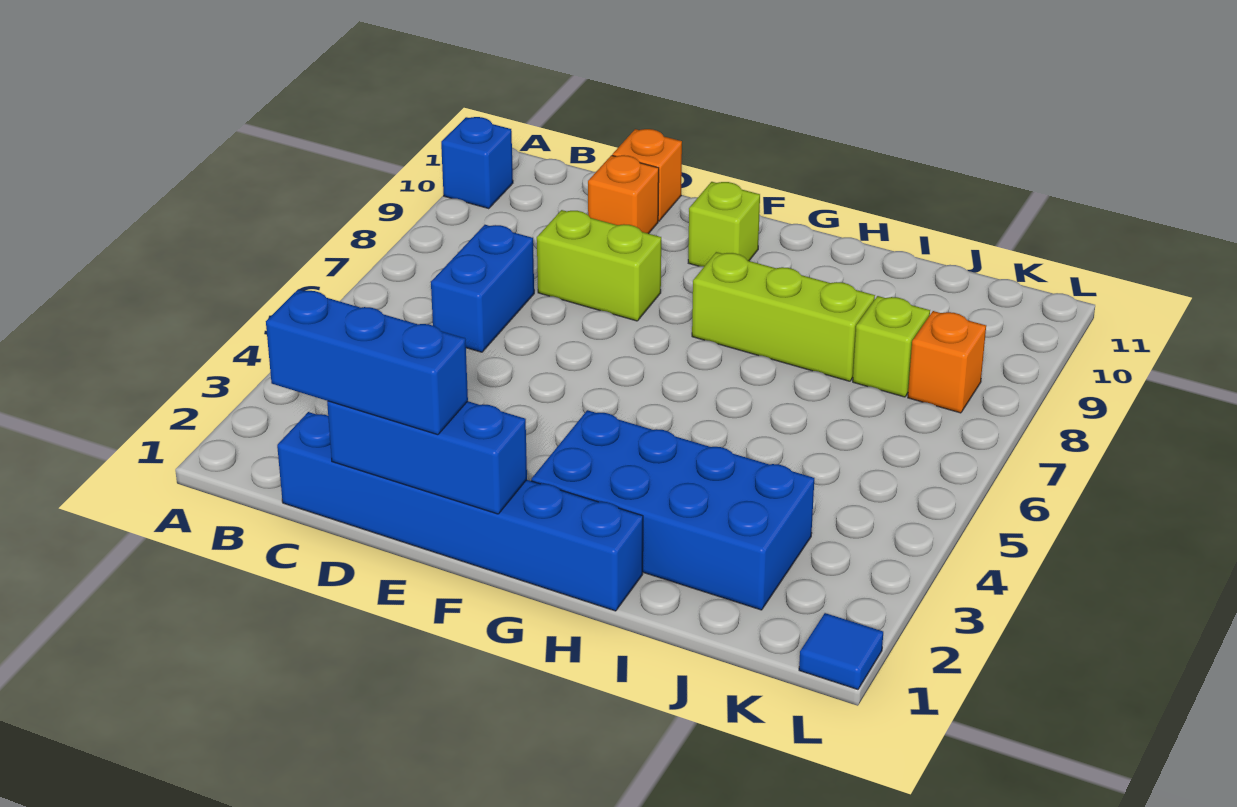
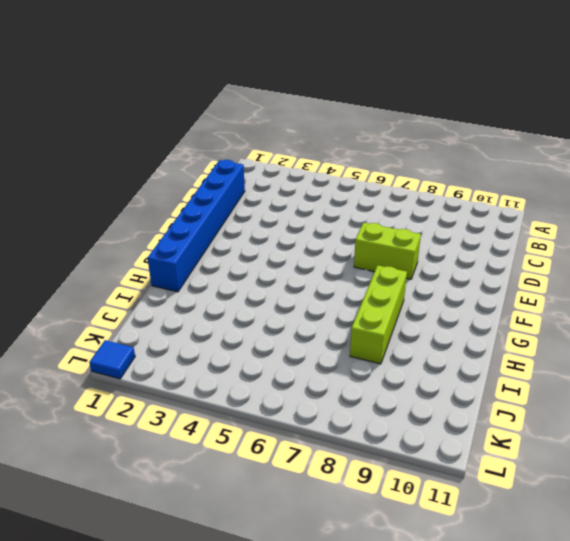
lime 1x2 brick [354,223,421,279] -> lime 1x2 brick turned to [537,210,661,321]
none -> blue 1x1 brick [441,117,513,209]
none -> blue 1x2 brick [431,225,534,352]
none -> orange 1x1 brick [588,155,659,234]

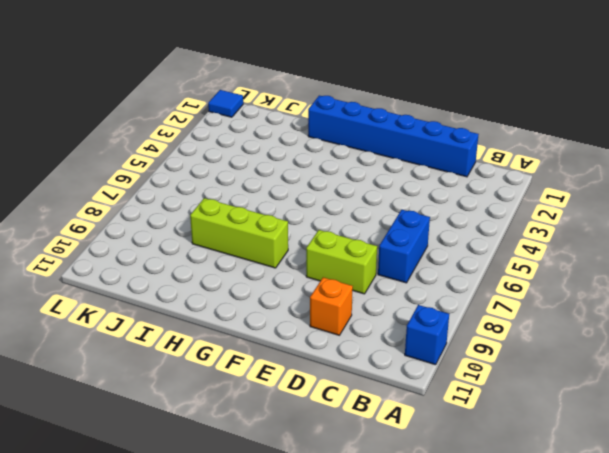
none -> orange 1x1 brick [612,129,682,221]
none -> lime 1x1 brick [688,182,760,266]
none -> blue 2x4 brick [531,410,814,610]

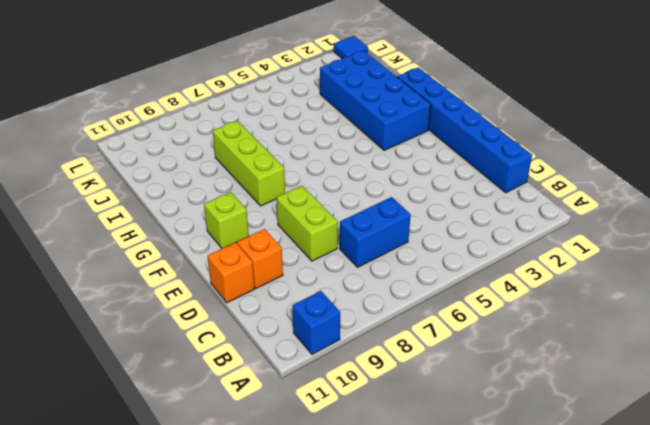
none -> lime 1x1 brick [853,296,930,397]
none -> orange 1x1 brick [908,311,986,413]
none -> blue 1x3 brick [327,401,527,514]

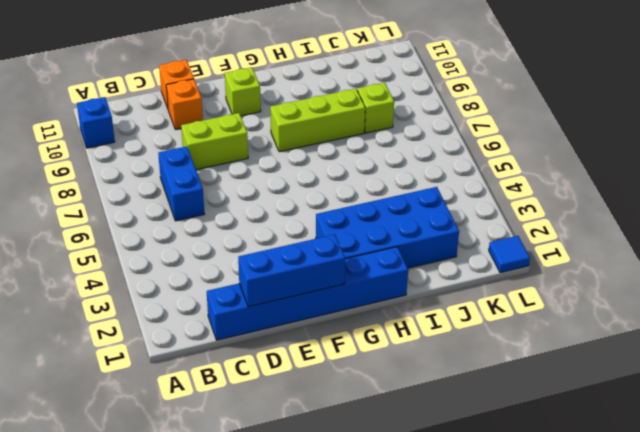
none -> orange 1x1 brick [908,311,986,413]
none -> blue 1x3 brick [266,289,468,435]

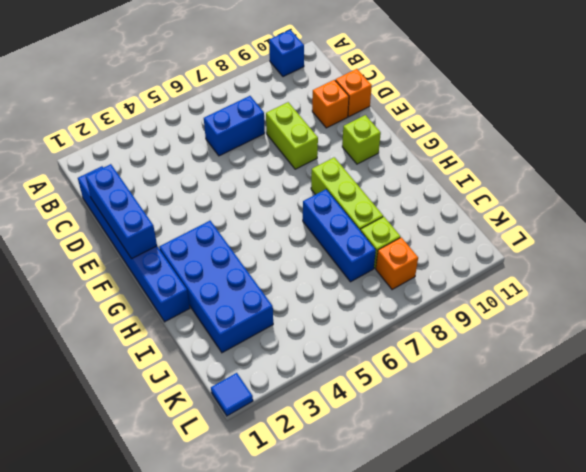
blue 1x3 brick [303,189,376,282] -> blue 1x3 brick moved to [266,289,468,435]

